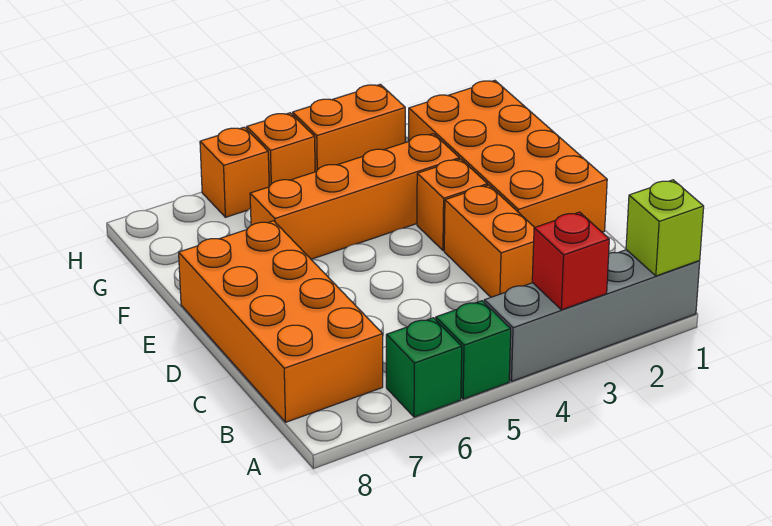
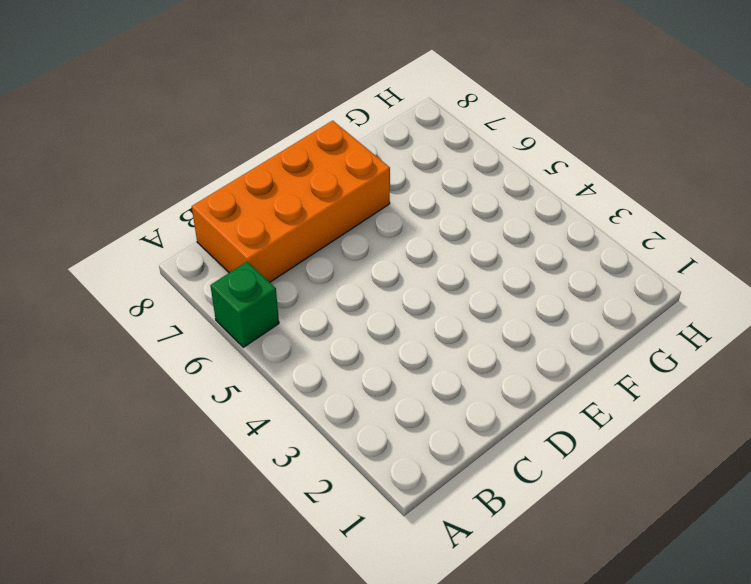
none -> grey 1x4 brick [484,250,700,381]
none -> green 1x1 brick [436,301,511,399]
none -> orange 1x2 brick [444,185,535,297]

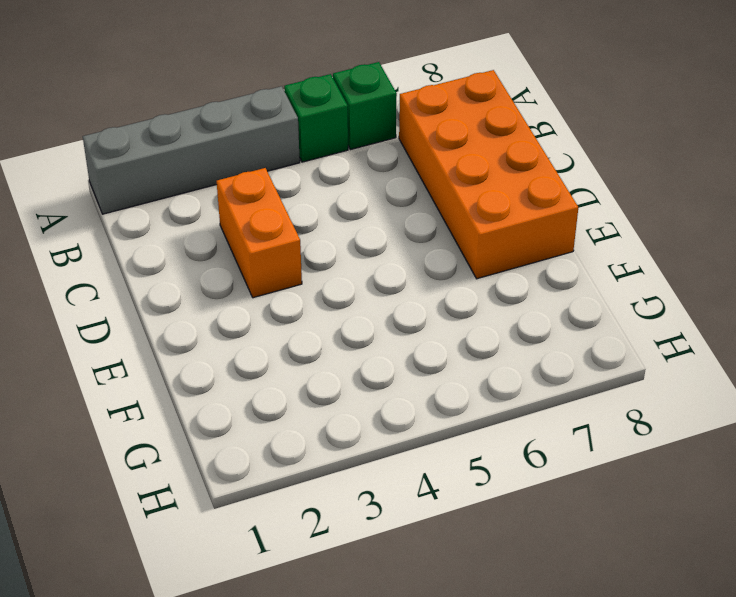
none -> orange 2x4 brick [409,80,607,232]
none -> orange 1x1 brick [417,159,487,251]
none -> orange 1x4 brick [250,134,459,259]

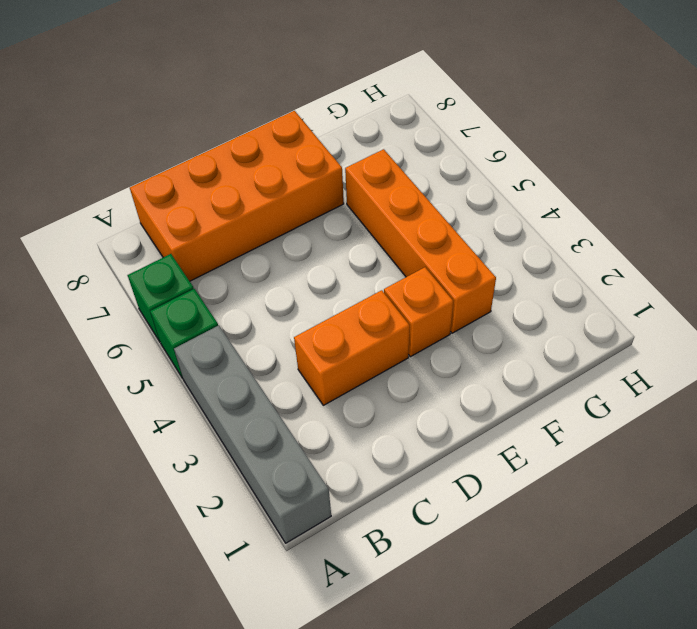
none -> orange 2x4 brick [409,80,607,232]
none -> orange 1x2 brick [293,84,405,172]
none -> orange 1x1 brick [247,113,315,186]

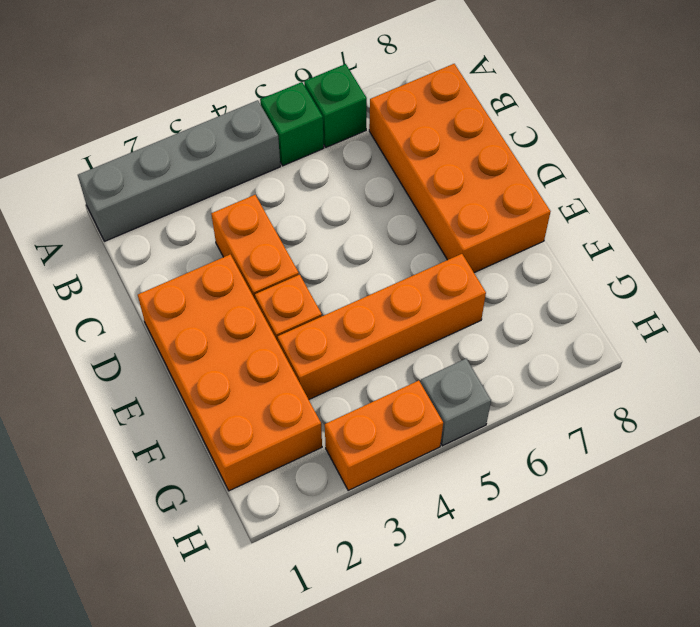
grey 1x1 brick [421,359,491,446] -> orange 1x1 brick [247,113,315,186]
none -> orange 1x1 brick [200,127,269,217]
none -> lime 1x1 brick [626,180,704,276]
none -> red 1x1 brick [532,212,609,310]

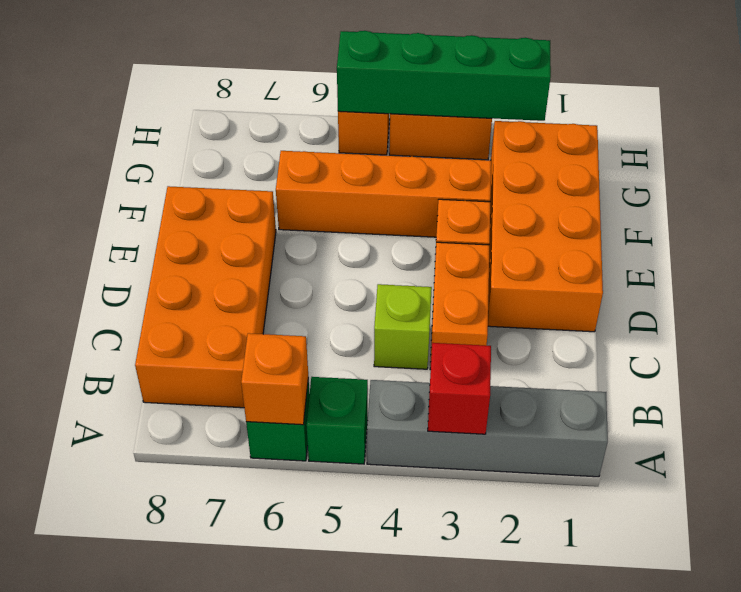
orange 1x1 brick [241,333,308,425] -> orange 1x1 brick moved to [200,127,269,217]
lime 1x1 brick [374,284,432,369] -> lime 1x1 brick moved to [626,180,704,276]
green 1x4 brick [337,31,551,121] -> none

